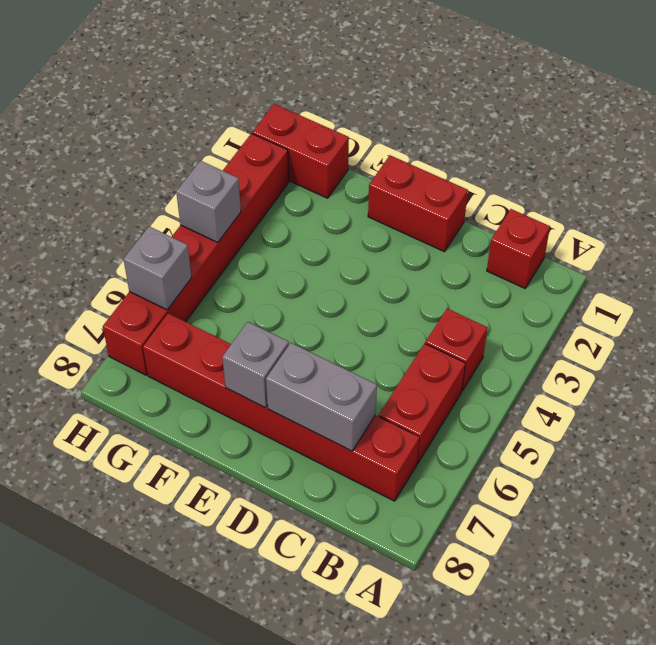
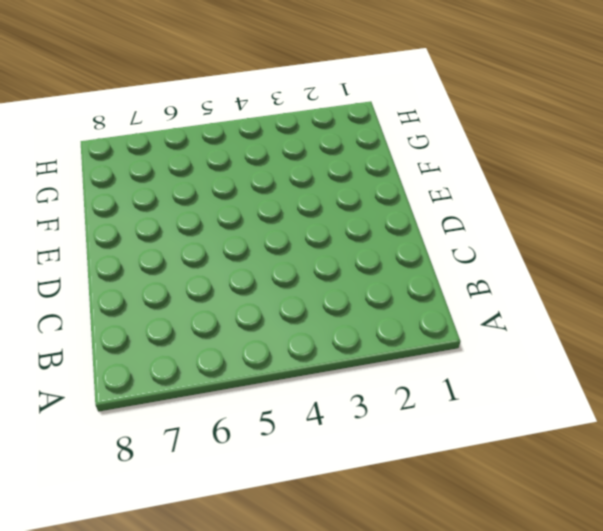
none -> red 1x1 brick [487,209,550,288]
none -> red 1x1 brick [425,308,487,391]

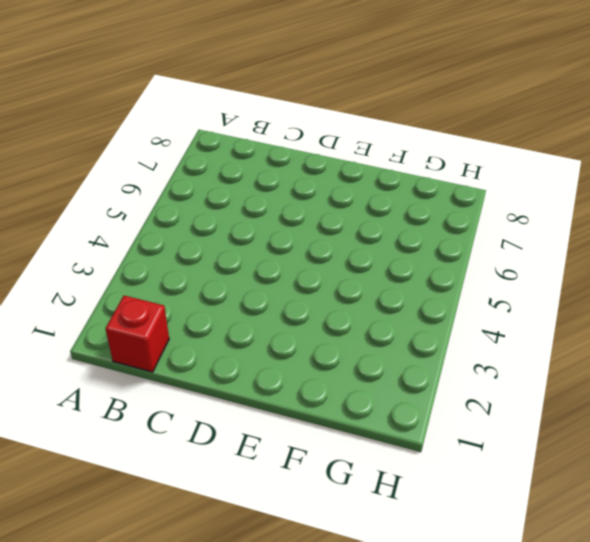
none -> red 1x1 brick [425,308,487,391]
none -> red 1x2 brick [379,344,465,463]

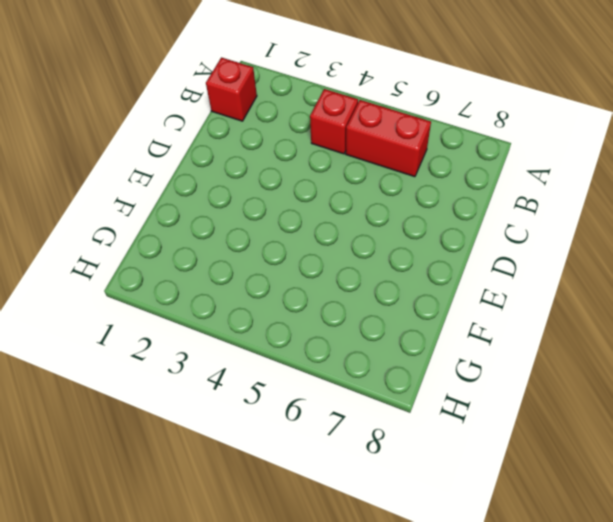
none -> red 1x6 brick [143,313,419,501]
none -> red 1x2 brick [368,155,468,252]

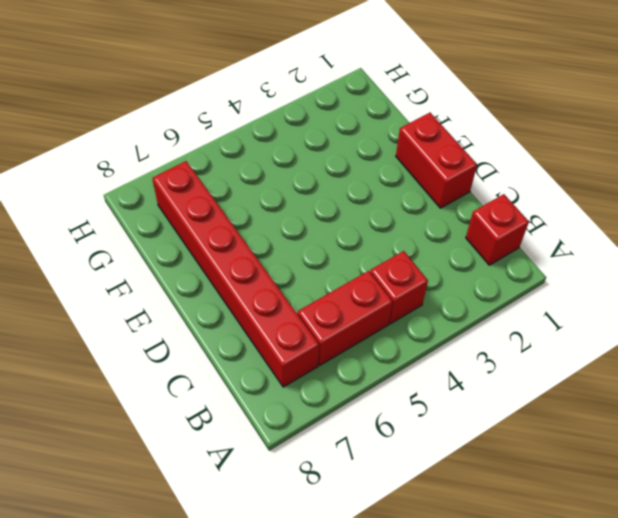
none -> red 1x2 brick [252,104,349,198]
none -> red 1x6 brick [103,133,289,375]

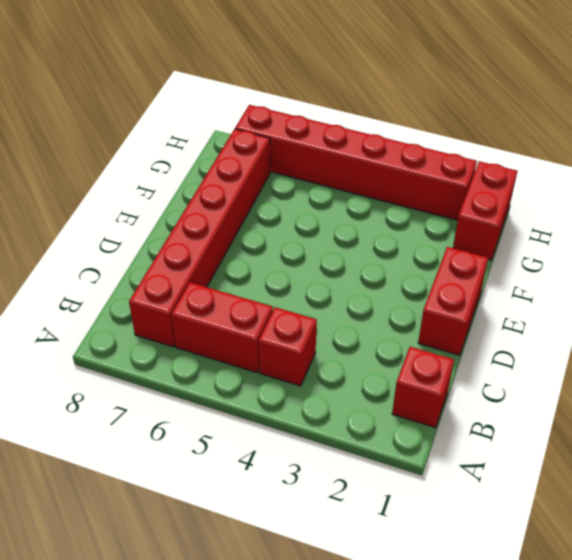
none -> grey 1x2 brick [266,343,377,451]
none -> grey 1x1 brick [222,322,289,408]

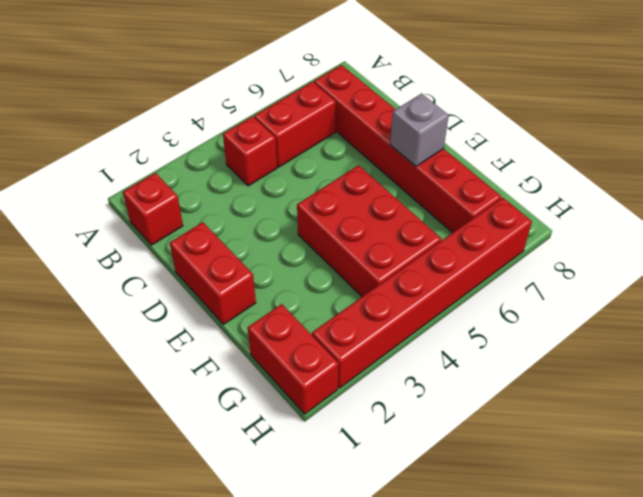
red 2x3 brick [297,165,441,297] -> none
none -> grey 1x2 brick [266,343,377,451]
none -> grey 1x1 brick [176,161,241,242]

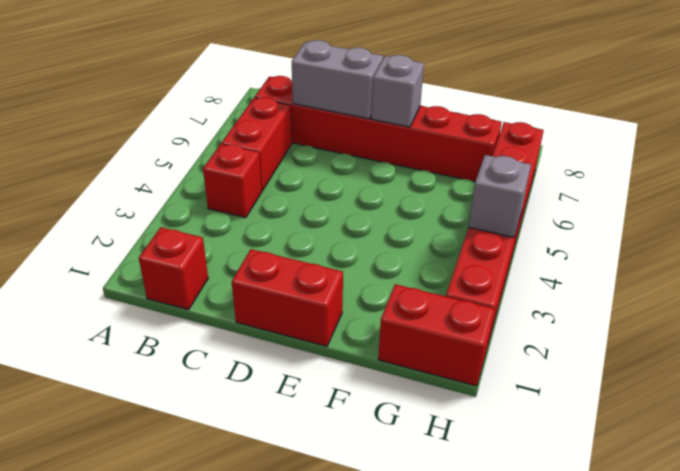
none -> grey 1x1 brick [124,226,192,310]

